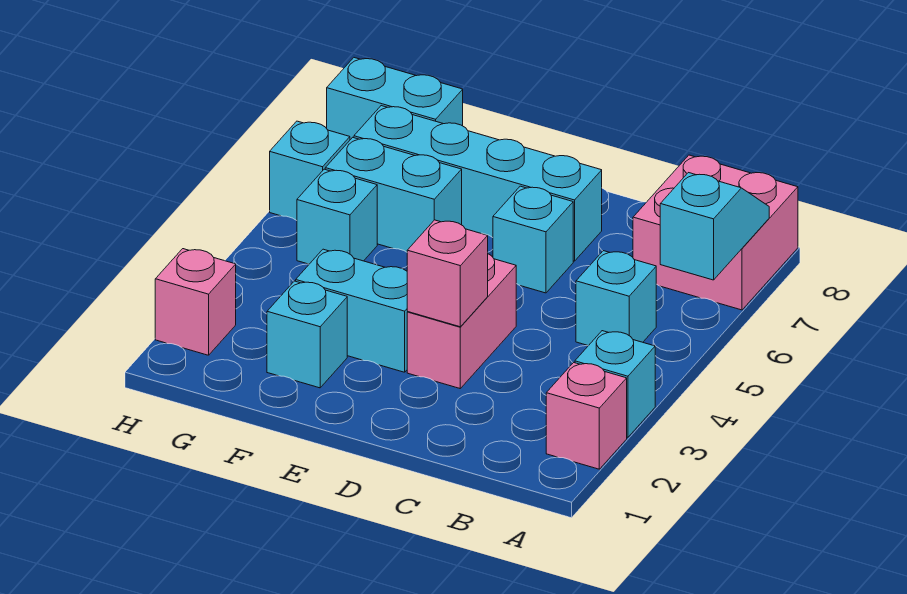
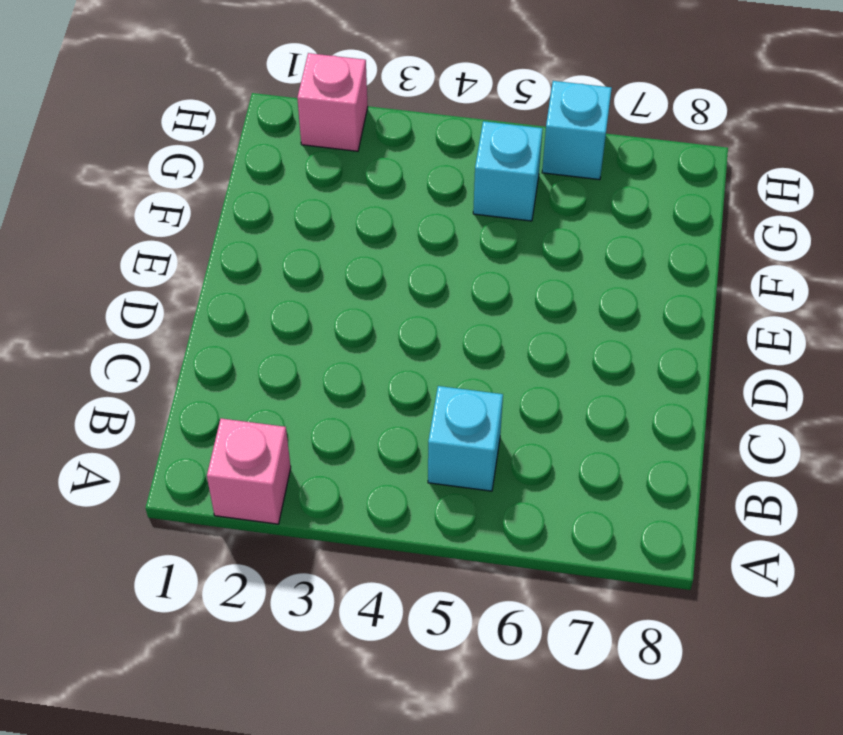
none -> cyan 1x1 brick [575,331,655,437]
none -> pink 2x2 brick [633,155,798,310]
none -> pink 1x2 brick [407,254,516,388]

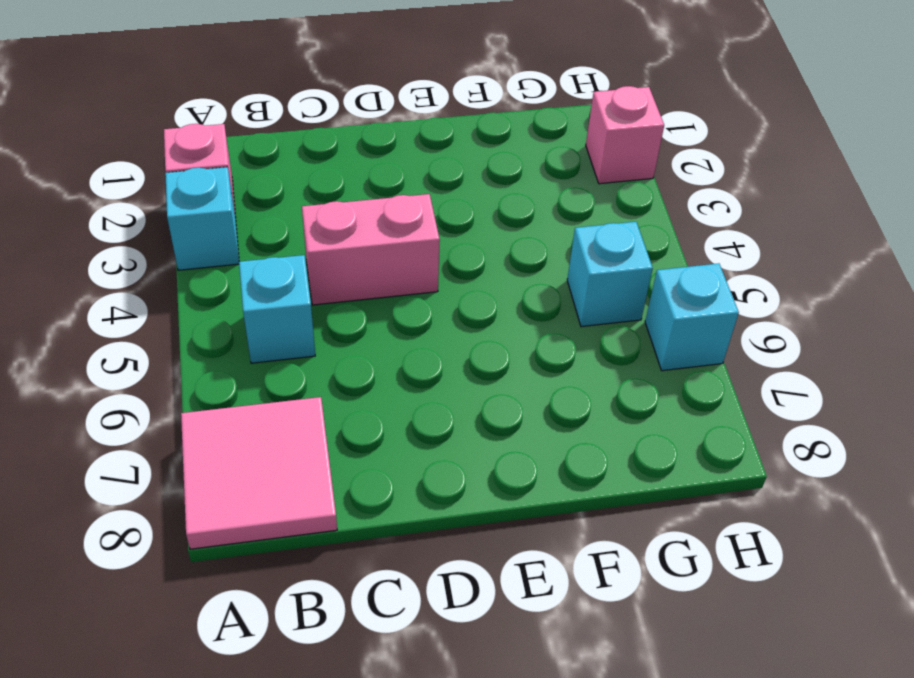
pink 2x2 tile [181,397,337,549] -> pink 2x2 brick [633,155,798,310]
pink 1x2 brick [302,194,440,305] -> pink 1x2 brick turned to [407,254,516,388]
none -> cyan 1x1 brick [493,186,573,293]
none -> cyan 1x4 brick [354,106,602,261]
none -> cyan 1x2 brick [296,249,408,372]

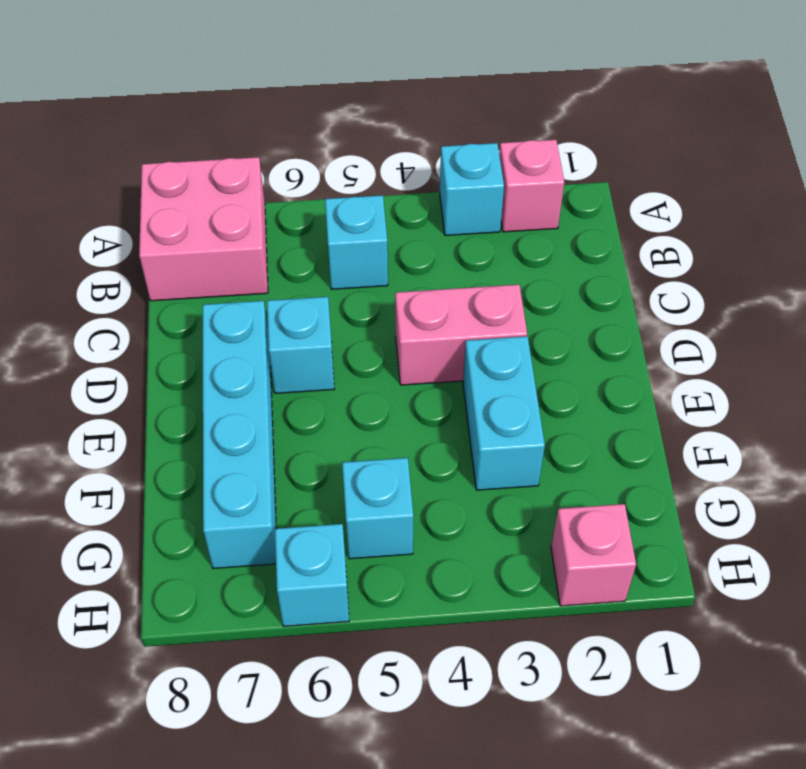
none -> cyan 1x1 brick [267,281,347,388]
none -> cyan 1x2 brick [325,137,462,252]
none -> cyan 1x2 brick [327,58,463,140]

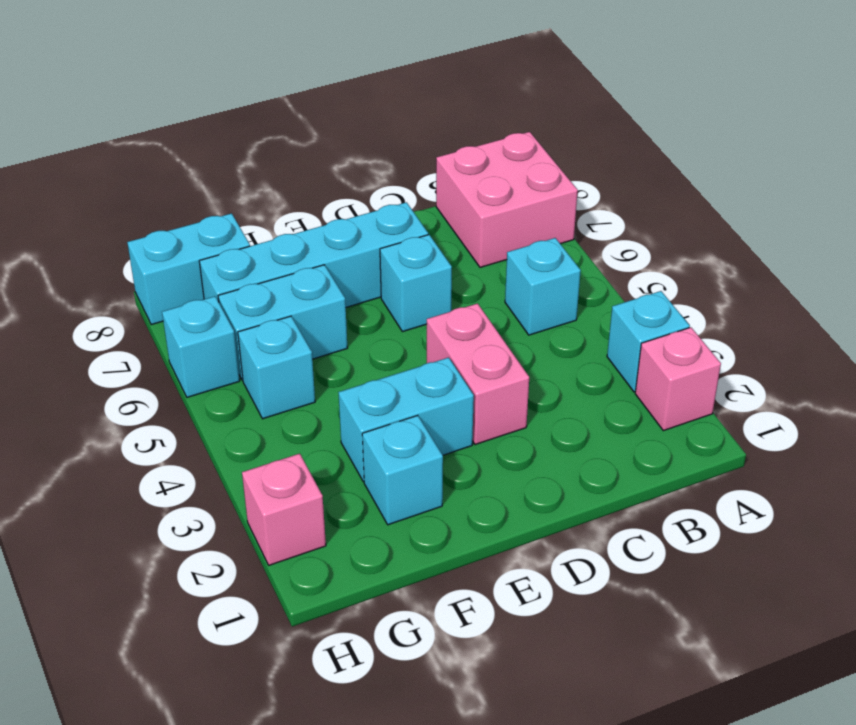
none -> cyan 1x2 slope [660,173,769,280]
none -> pink 1x1 brick [407,220,488,327]

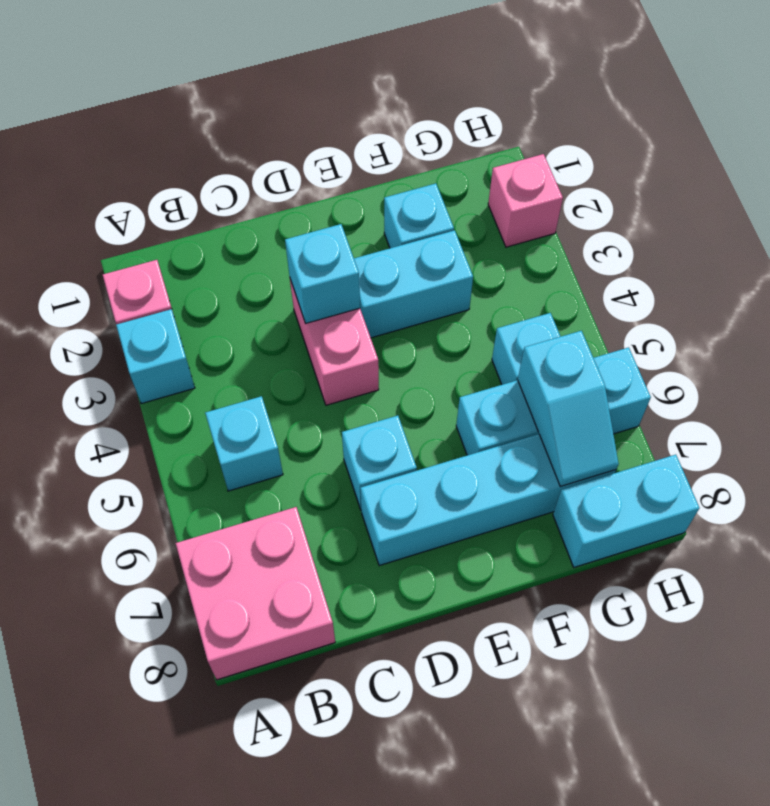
cyan 1x1 brick [285,224,360,324] -> pink 1x1 brick [407,220,488,327]
cyan 1x2 slope [518,331,619,487] -> cyan 1x2 slope moved to [660,173,769,280]

